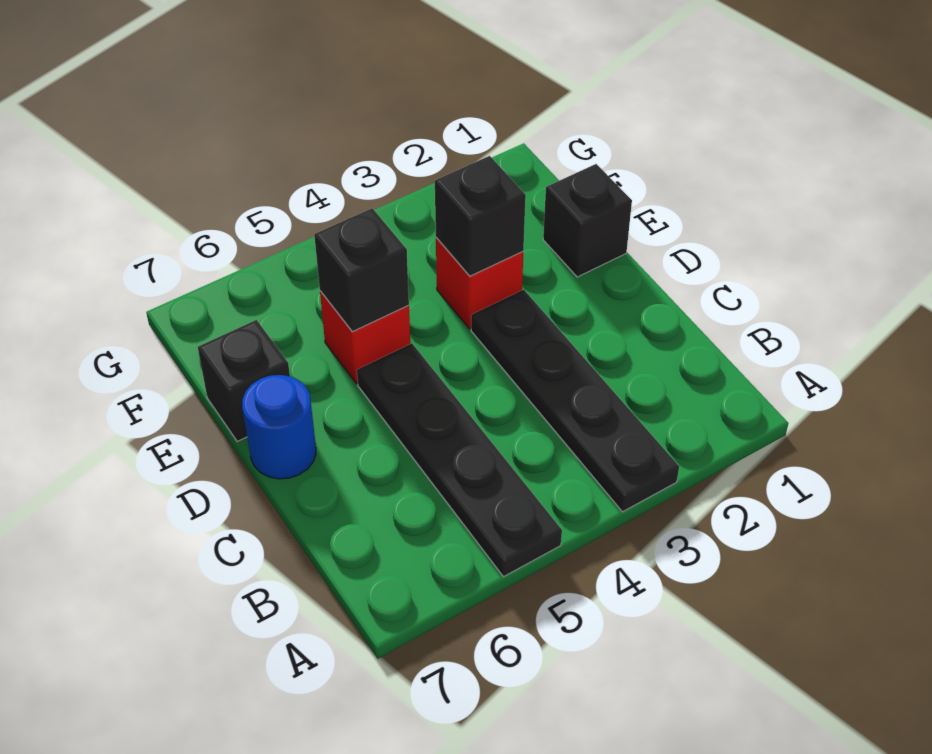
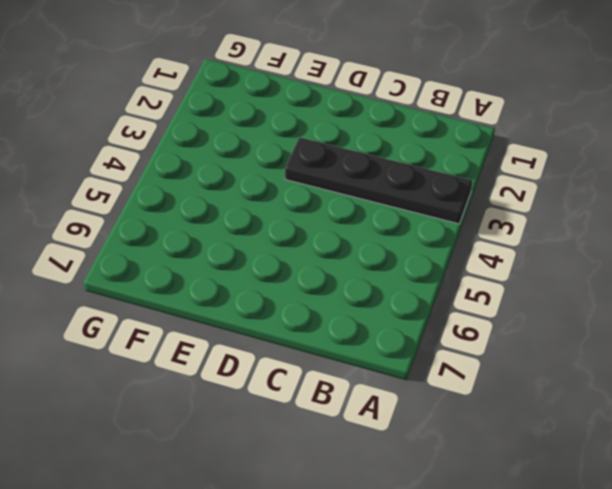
none -> black 1x4 plate [357,343,562,577]
none -> blue 1x1 round brick [242,375,316,479]

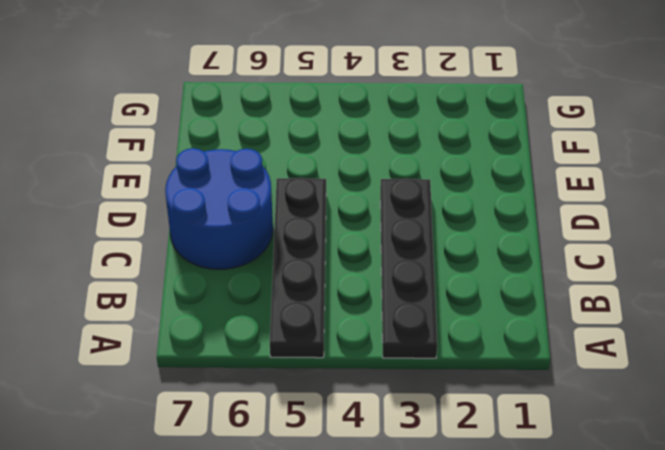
blue 2x2 round brick [165,148,273,270] -> blue 1x1 round brick [242,375,316,479]
none -> black 1x1 brick [543,164,632,277]
none -> red 1x1 brick [436,238,523,329]

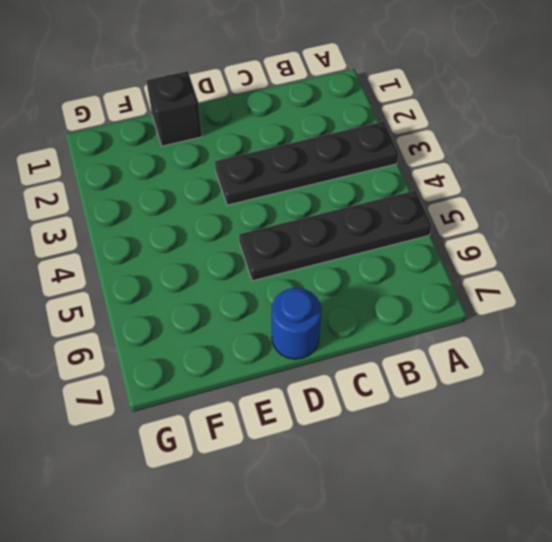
none -> red 1x1 brick [436,238,523,329]
none -> red 1x1 brick [320,291,411,384]

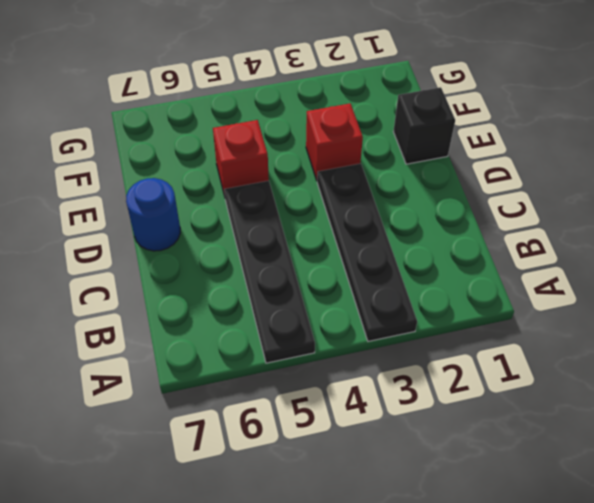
none -> black 1x1 brick [198,320,290,442]
none -> black 1x1 brick [435,156,526,276]

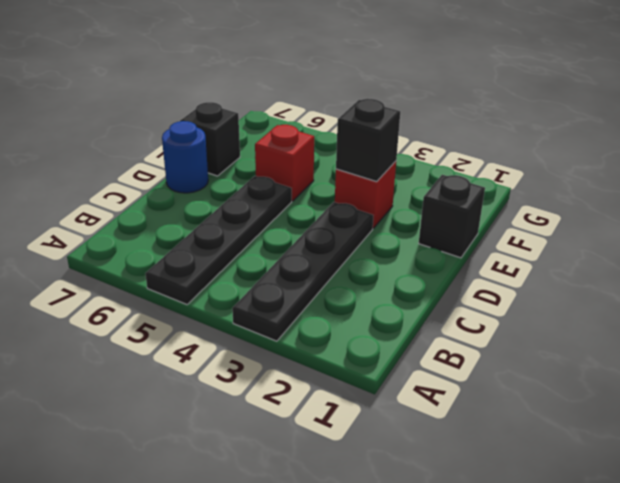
none -> black 1x1 brick [314,208,409,332]

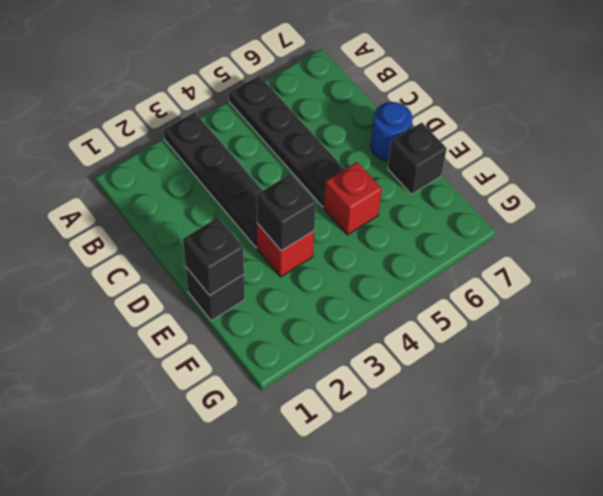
black 1x1 brick [183,217,244,296] -> black 1x1 brick moved to [314,208,409,332]

